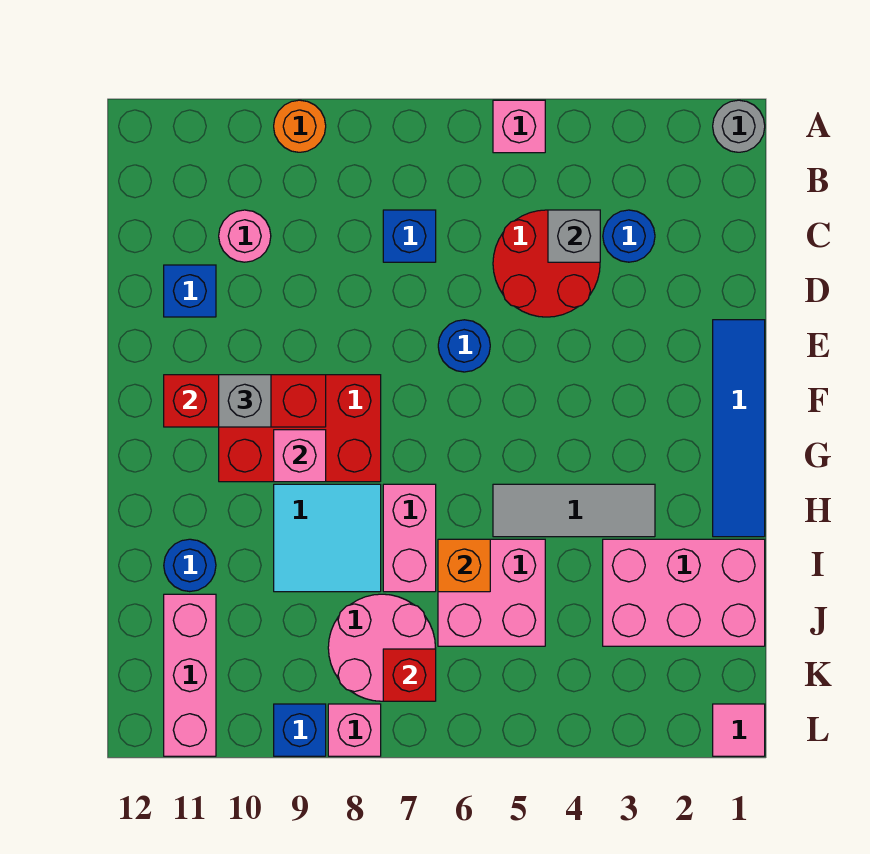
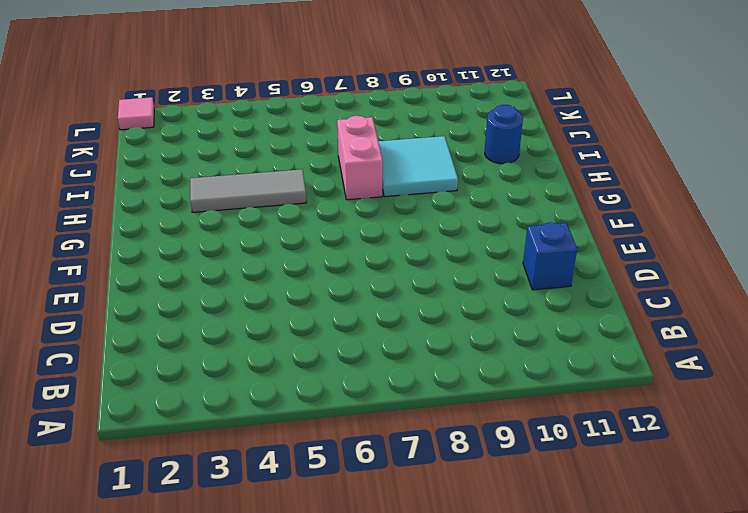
none -> grey 1x1 round brick [713,100,765,152]
none -> pink 1x1 brick [493,100,545,153]
none -> orange 1x1 round brick [274,100,326,152]

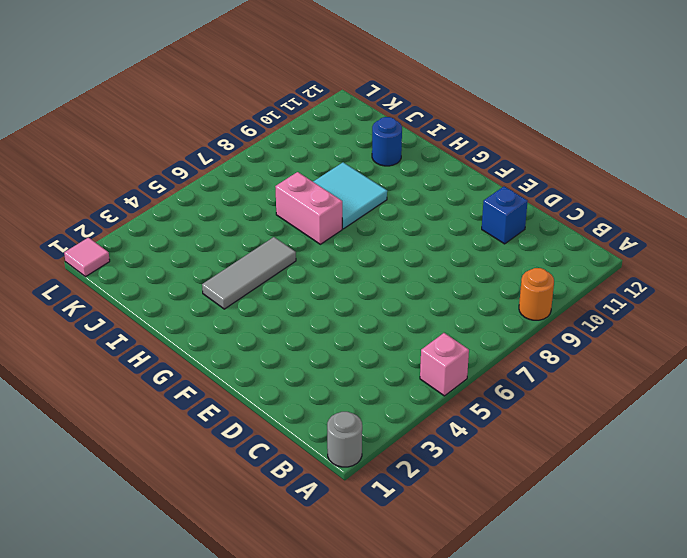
none -> blue 1x1 round brick [603,210,655,262]
none -> red 2x2 round brick [493,210,600,317]
none -> blue 1x1 brick [383,210,436,262]

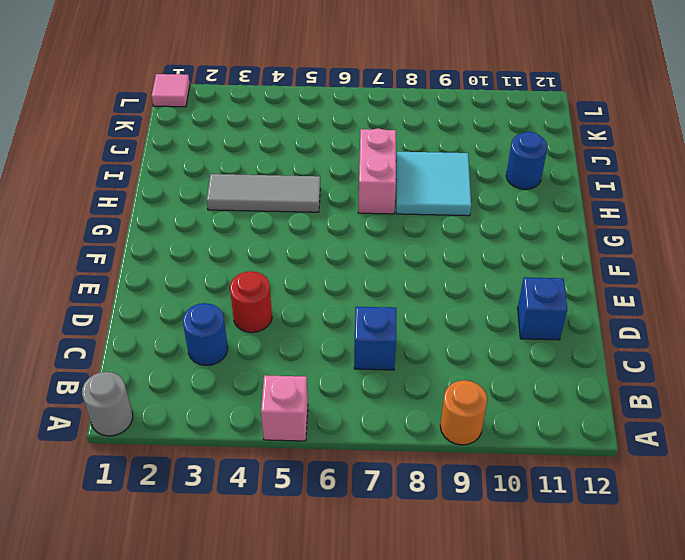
red 1x1 round brick [230,271,272,333] -> red 2x2 round brick [493,210,600,317]
none -> pink 1x1 round brick [219,210,271,262]
none -> blue 1x4 tile [713,320,765,537]
none -> blue 1x1 round brick [438,320,490,372]

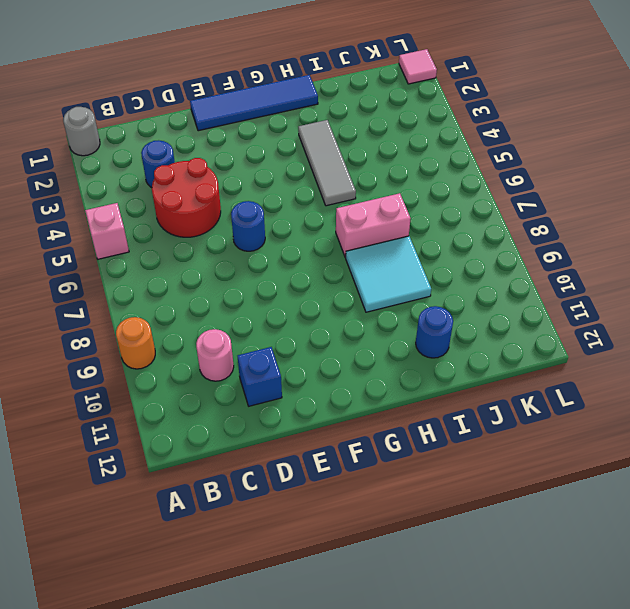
none -> blue 1x1 brick [383,210,436,262]
none -> red 2x3 brick [219,375,381,482]
none -> pink 2x3 brick [603,539,765,646]

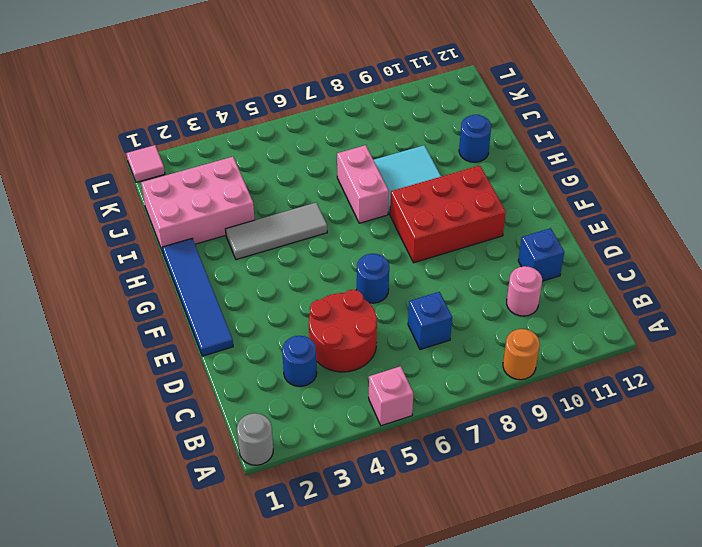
none -> pink 2x2 brick [438,539,545,646]
none -> pink 2x2 round brick [328,594,435,701]
none -> pink 1x3 brick [164,594,216,756]

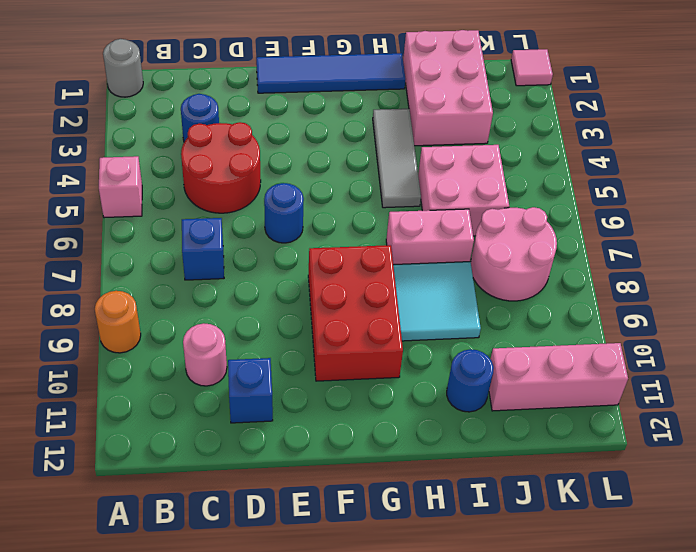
none -> pink 1x1 brick [328,704,381,756]
none -> blue 1x1 brick [274,704,326,756]
none -> grey 1x1 brick [548,210,600,262]

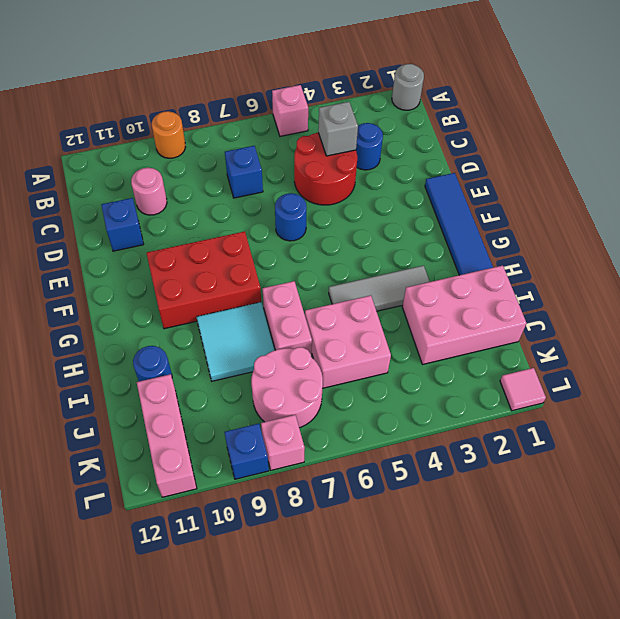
none -> red 1x3 brick [164,375,326,427]
none -> pink 1x1 brick [274,430,326,482]
none -> orange 1x1 brick [438,539,490,592]

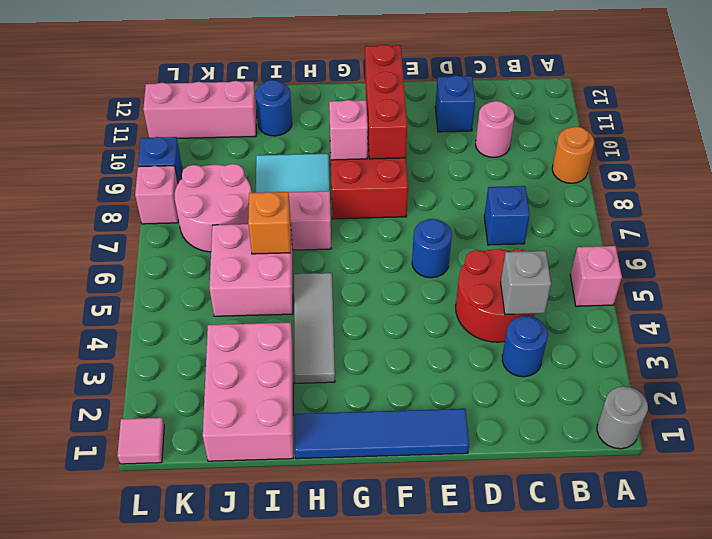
none -> red 1x1 brick [383,649,436,701]
none -> grey 1x1 brick [219,375,271,427]

